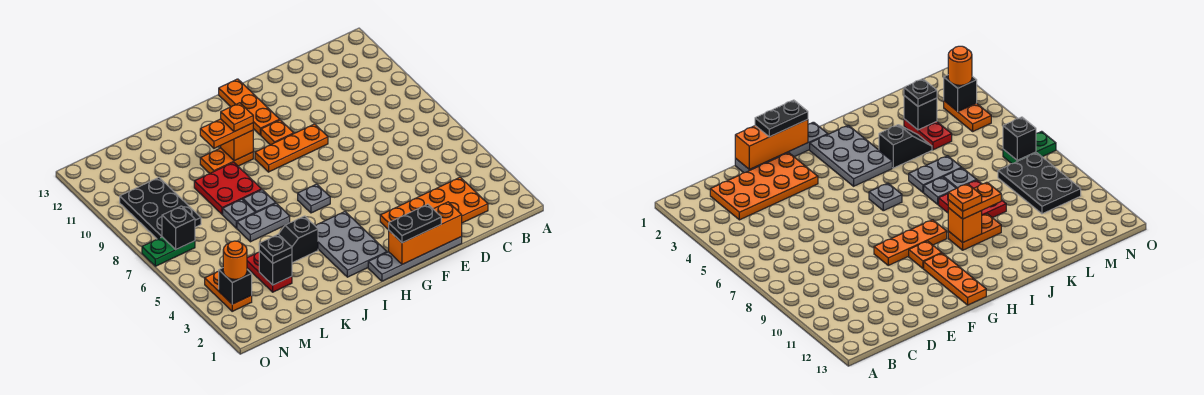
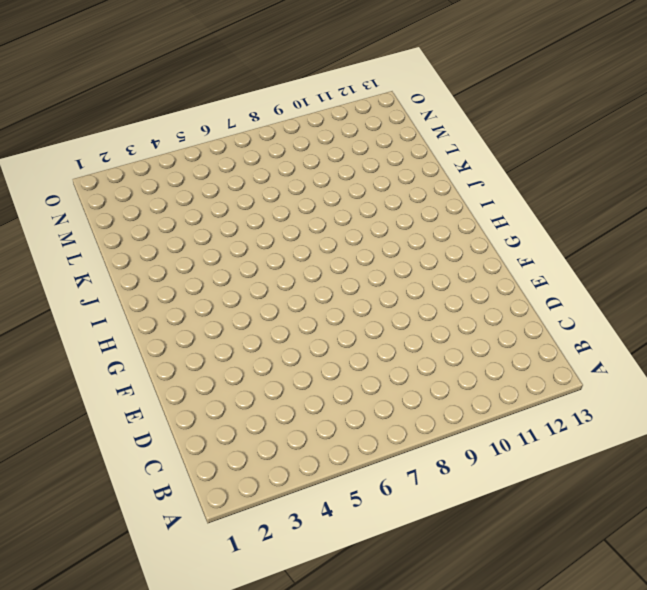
none -> orange 2x4 plate [380,177,488,230]
none -> grey 1x4 plate [368,237,462,281]
none -> orange 1x3 plate [255,124,328,172]

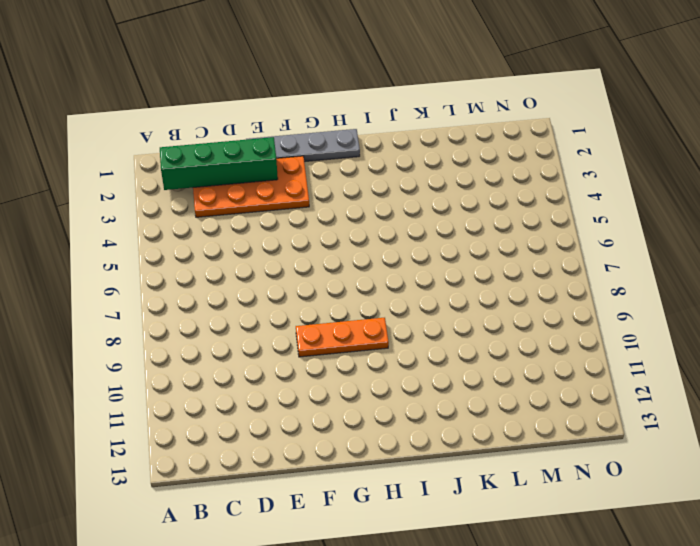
green 1x4 brick [160,137,278,190] -> none
none -> orange 1x1 plate [261,120,294,145]
none -> orange 1x3 plate [219,79,280,135]
none -> grey 2x3 plate [315,212,387,277]

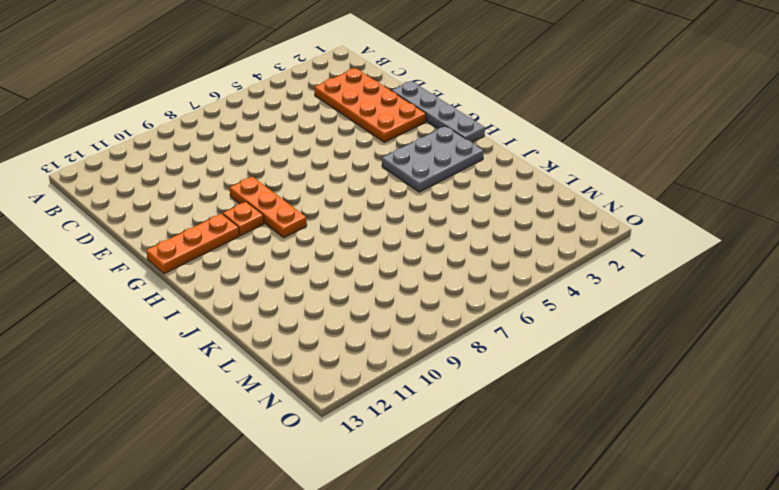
none -> grey 1x1 plate [298,184,330,213]
none -> orange 1x2 plate [200,148,253,173]
none -> black 1x2 slope [279,216,318,263]

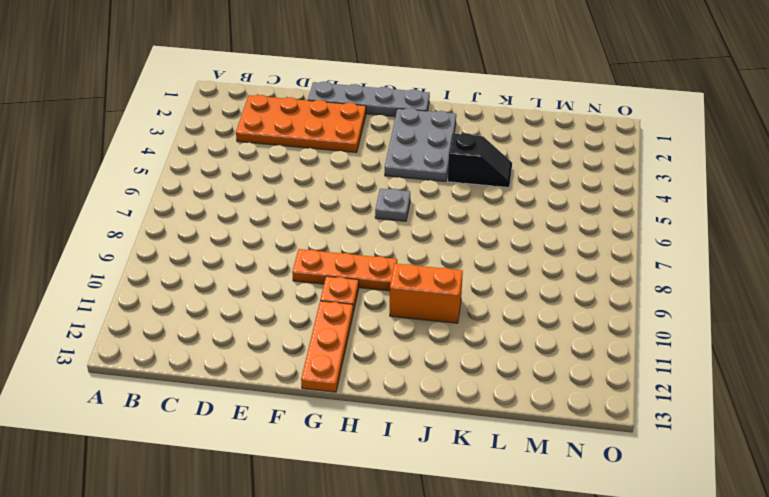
orange 1x2 brick [390,264,463,323] -> orange 1x2 plate [200,148,253,173]
none -> grey 1x2 plate [237,203,290,242]
none -> grey 1x1 plate [243,190,276,213]
none -> red 2x2 plate [194,162,261,214]

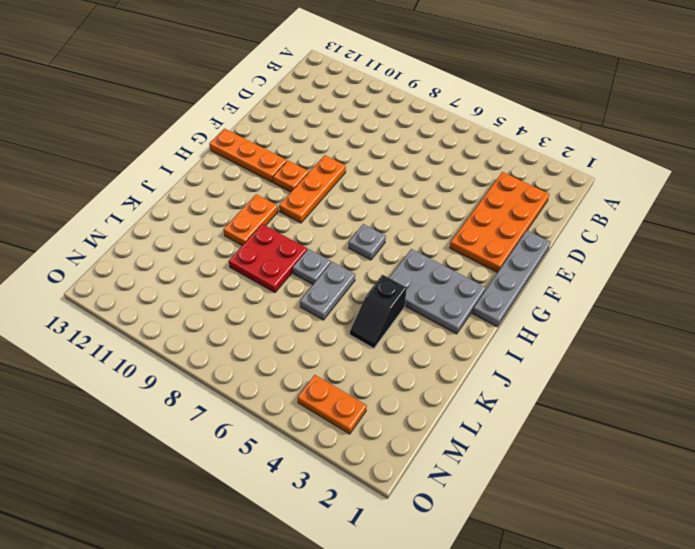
none -> grey 1x1 plate [223,199,255,228]
none -> red 1x2 plate [247,252,292,292]
none -> black 2x3 plate [120,178,201,239]

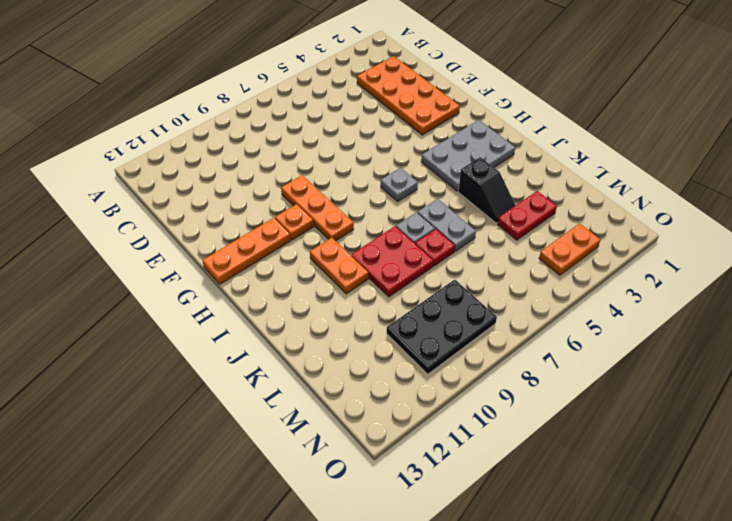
red 1x1 plate [415,229,455,266] -> grey 1x1 plate [223,199,255,228]
none -> grey 1x4 plate [368,237,462,281]
none -> green 1x2 plate [142,237,195,266]
none -> orange 1x3 brick [389,202,462,264]

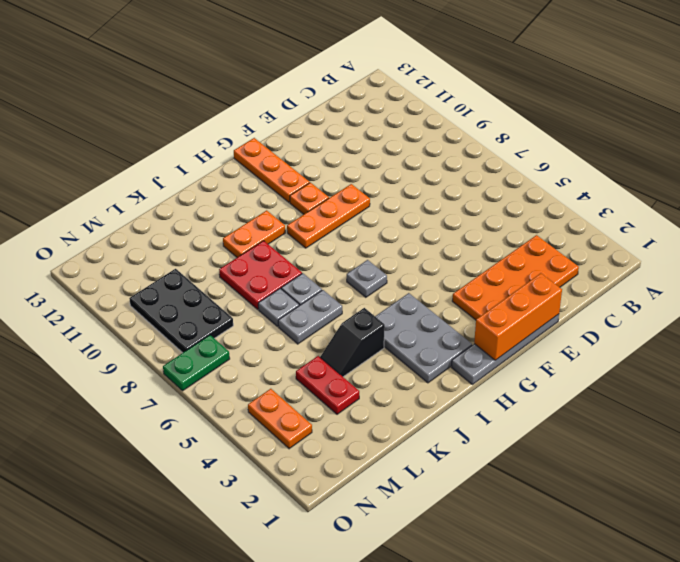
none -> orange 1x1 brick [221,130,253,161]
none -> black 1x1 brick [259,251,292,285]
none -> black 1x1 brick [219,268,252,304]

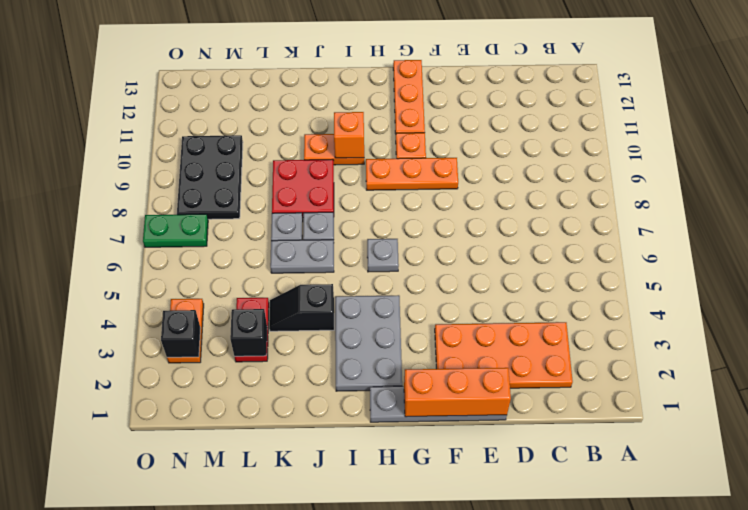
none -> black 1x1 brick [162,206,195,250]
none -> black 1x2 plate [389,204,441,243]
none -> orange 1x2 plate [200,119,253,148]

